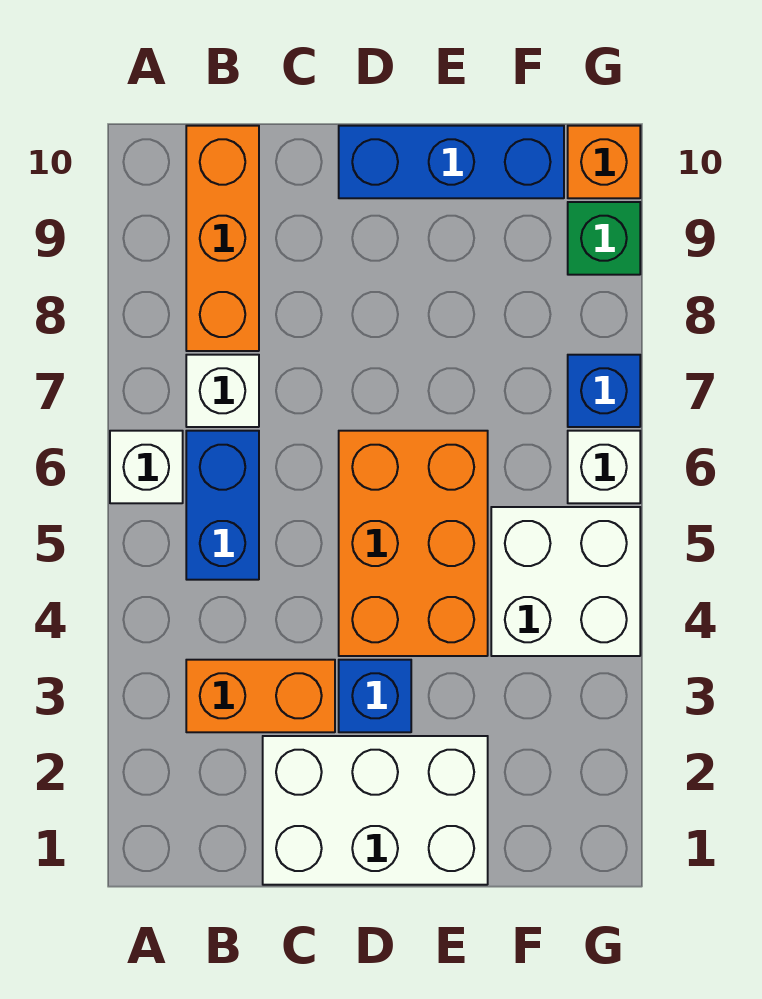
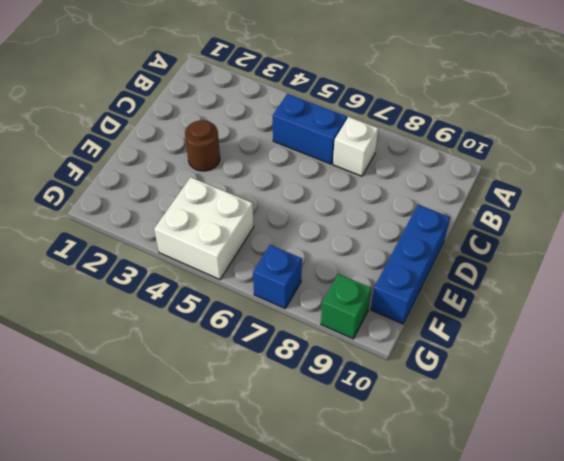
brown 1x1 round brick [185,120,220,171] -> blue 1x1 brick [339,660,411,732]
none -> white 1x1 brick [110,431,183,503]
none -> orange 1x2 brick [186,660,335,732]
none -> orange 1x3 brick [186,126,259,351]

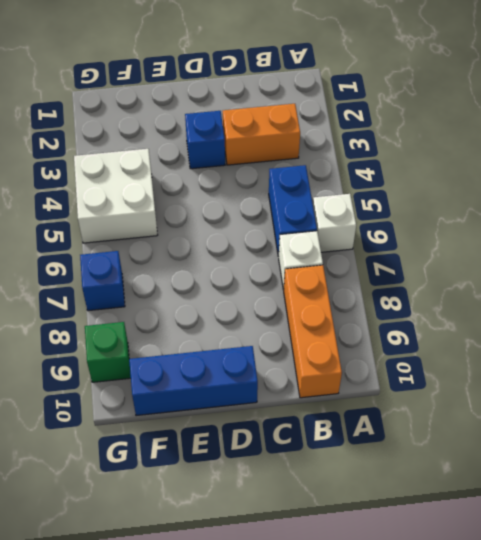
none -> white 2x3 brick [263,736,488,885]
none -> orange 2x3 brick [339,431,488,656]
none -> white 1x1 brick [568,431,640,503]

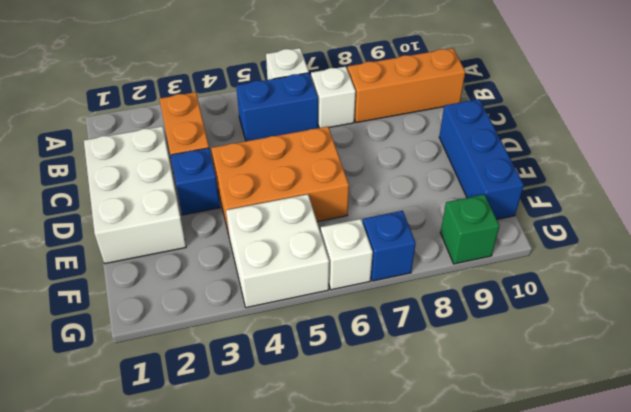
none -> orange 1x1 brick [568,126,640,198]

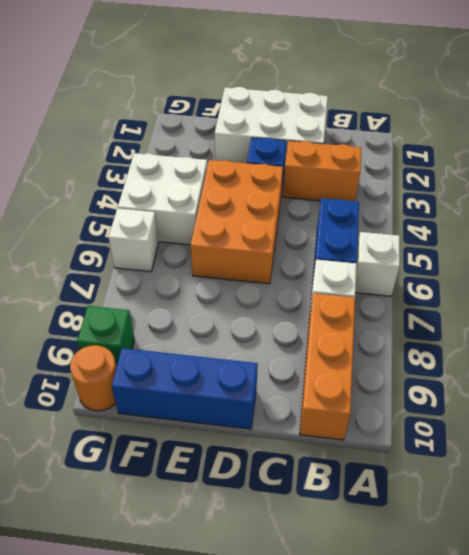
orange 1x1 round brick [70,345,116,411] -> orange 1x1 brick [568,126,640,198]
none -> blue 1x1 brick [568,355,640,427]

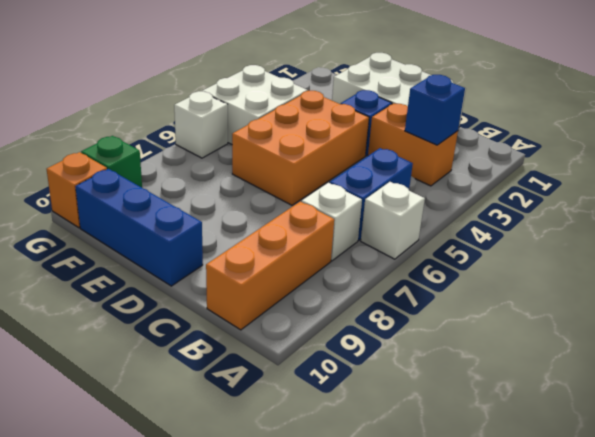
blue 1x1 brick [405,75,465,145] -> blue 1x1 brick moved to [568,355,640,427]

